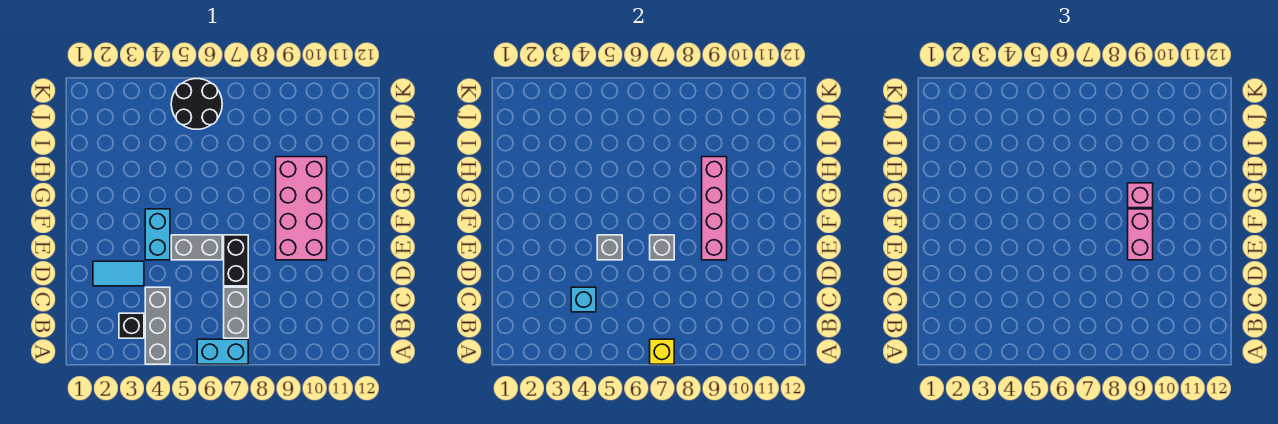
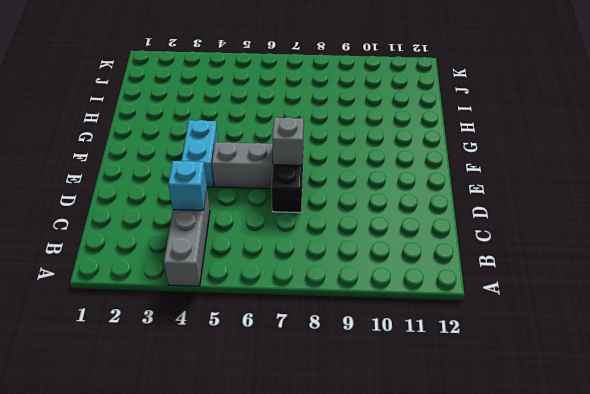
none -> cyan 1x2 brick [197,339,248,364]
none -> black 1x1 brick [119,313,144,338]
none -> grey 1x2 brick [224,287,248,338]

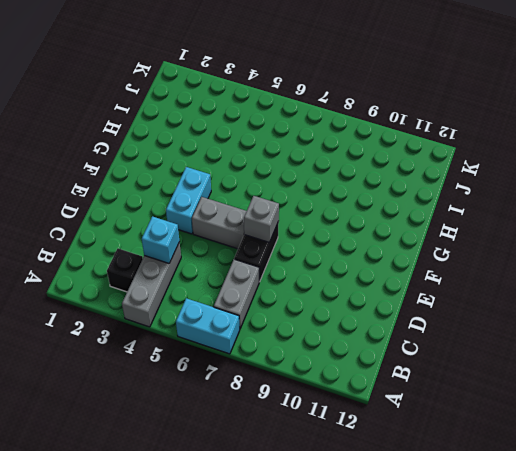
none -> cyan 1x2 tile [93,261,144,286]
none -> pink 2x4 brick [276,157,327,260]
none -> black 2x2 round brick [171,79,222,129]

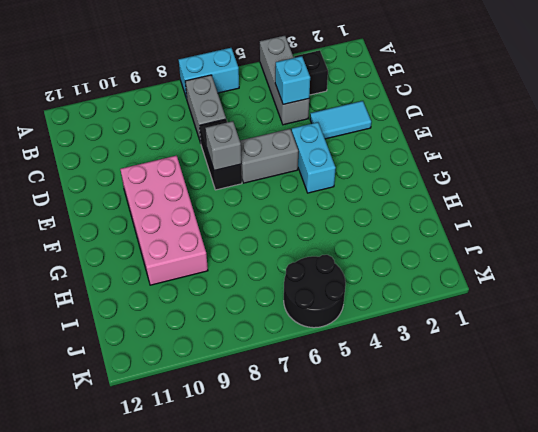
none -> yellow 1x1 brick [650,339,674,364]
none -> grey 1x1 brick [597,235,622,260]
none -> pink 1x4 brick [702,157,727,260]

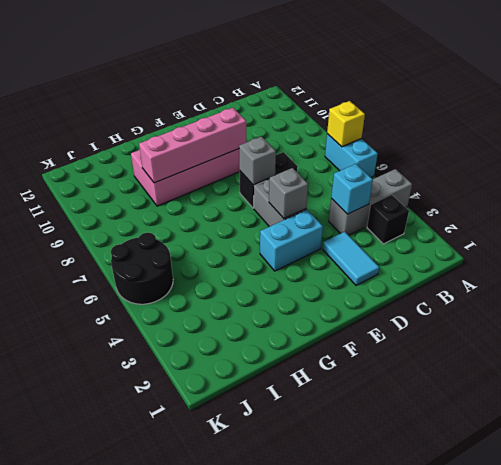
none -> grey 1x2 brick [224,287,248,338]
none -> pink 1x2 brick [1128,209,1153,260]
none -> pink 1x1 brick [1128,183,1153,208]

